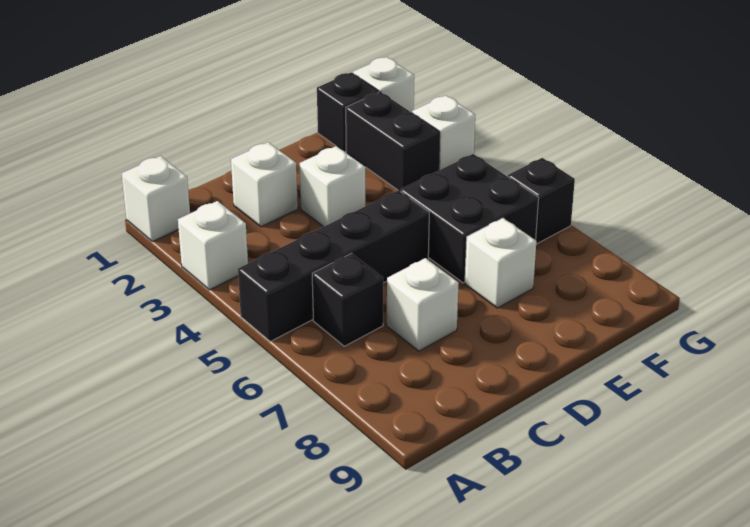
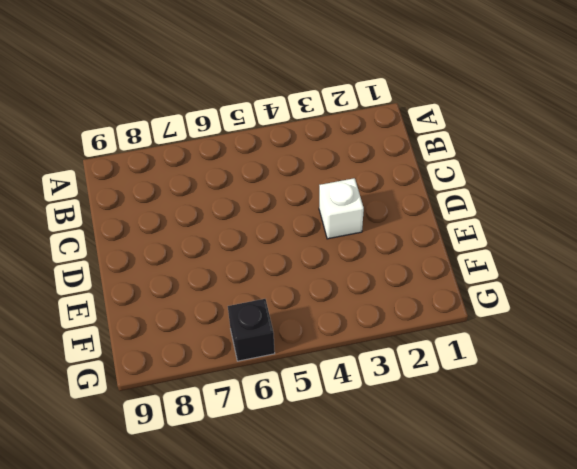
none -> white 1x1 brick [122,156,190,242]
none -> white 1x1 brick [178,201,248,290]
none -> black 1x4 brick [238,190,429,341]

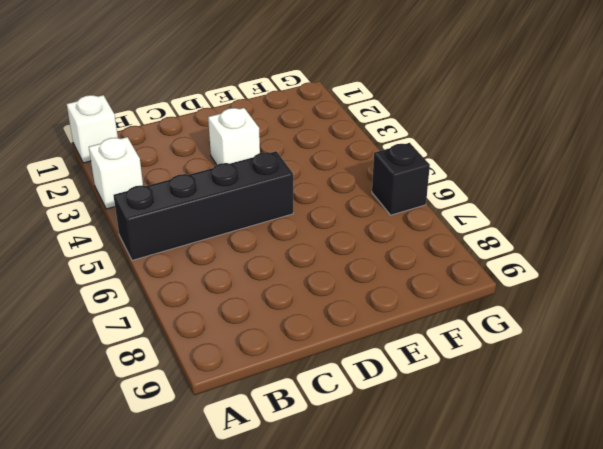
none -> black 1x1 brick [312,254,383,346]
none -> white 1x1 brick [231,142,298,227]
none -> white 1x1 brick [387,258,459,351]

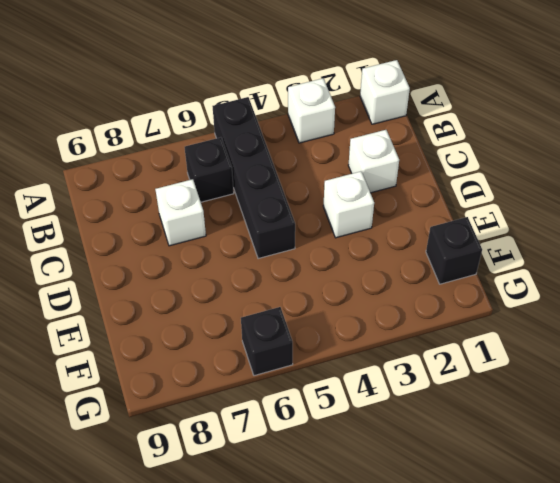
none -> black 2x2 brick [400,154,539,283]
none -> white 1x1 brick [465,218,536,308]
none -> black 1x2 brick [346,92,440,191]

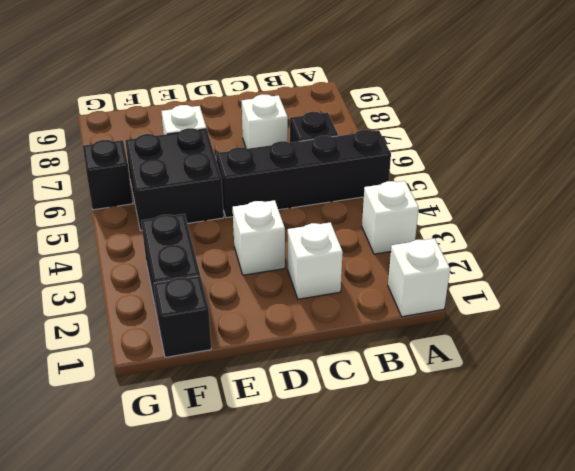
none -> white 1x1 brick [353,57,414,113]
none -> white 1x1 brick [412,95,475,170]

